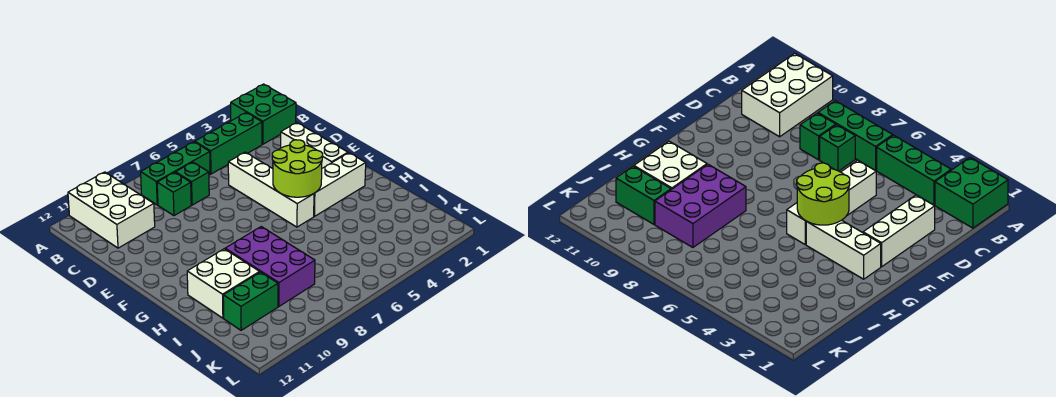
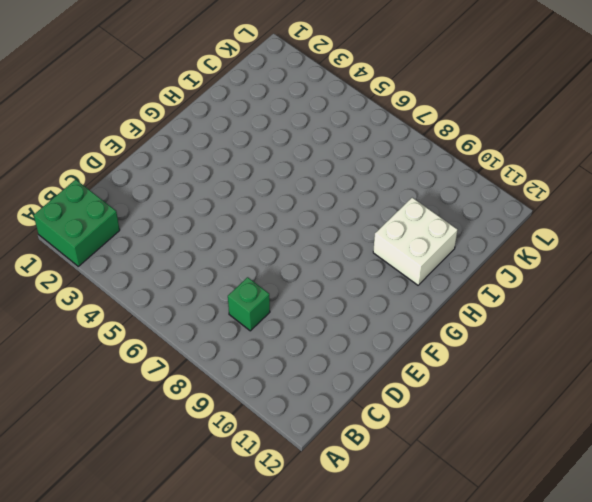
none -> white 2x3 brick [68,172,155,248]
none -> green 1x3 brick [195,113,262,174]
none -> green 1x3 brick [141,142,210,205]

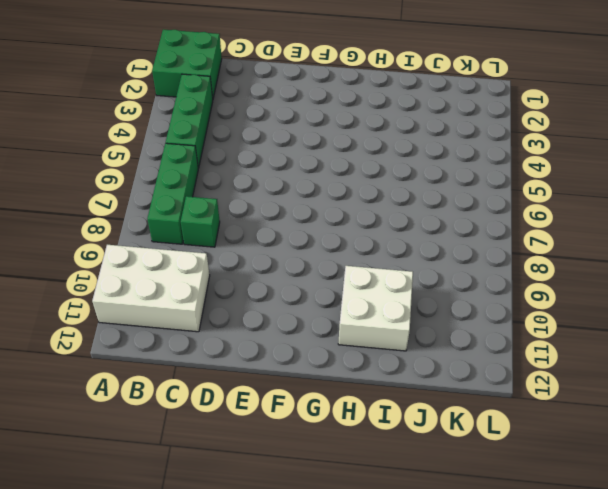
none -> green 1x1 brick [176,162,209,205]
none -> white 1x3 brick [281,123,348,168]
none -> white 1x4 brick [228,152,314,227]

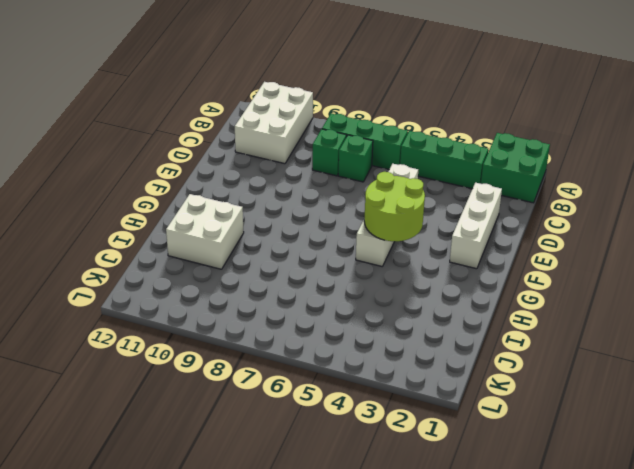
none -> white 1x3 brick [314,153,366,216]
none -> purple 2x3 brick [225,227,315,306]
none -> green 1x2 brick [223,272,278,330]

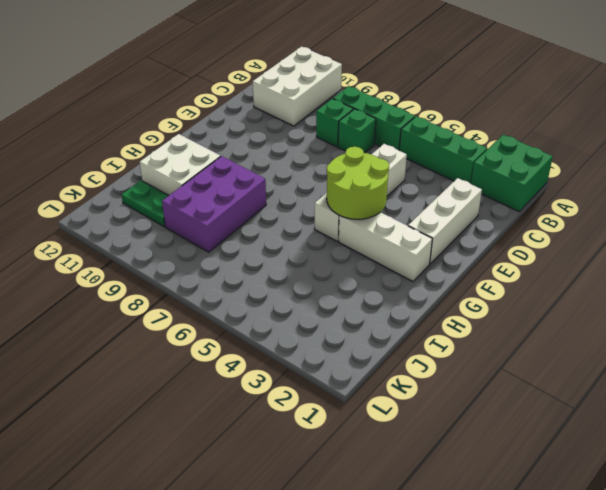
green 1x2 plate [122,180,168,227] -> green 1x2 brick [223,272,278,330]

